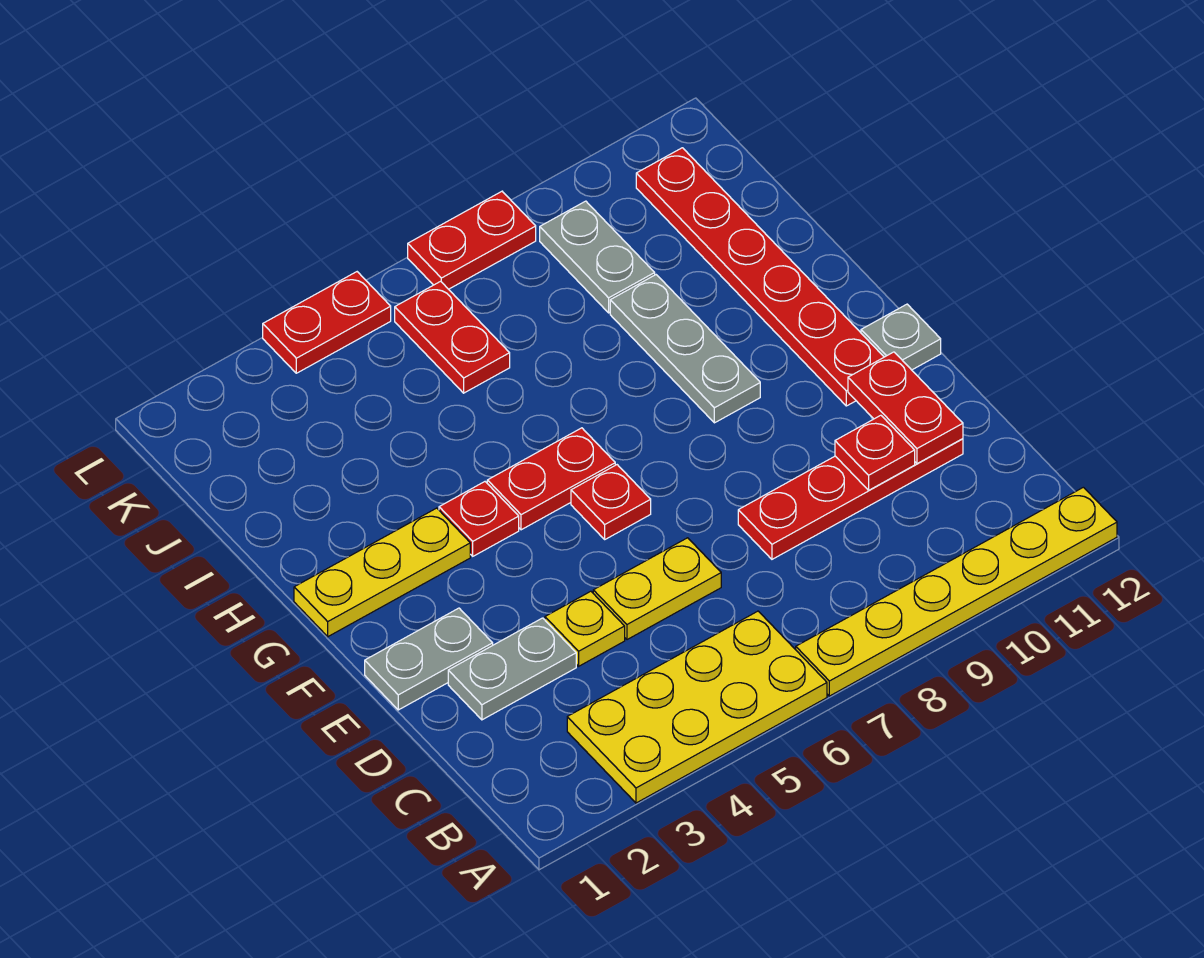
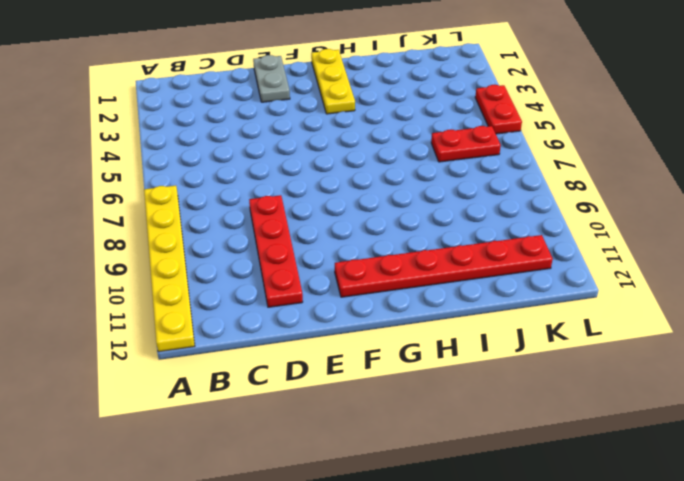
none -> yellow 2x4 plate [567,611,827,803]
none -> grey 1x2 plate [448,618,576,720]
none -> yellow 1x1 plate [545,591,625,666]

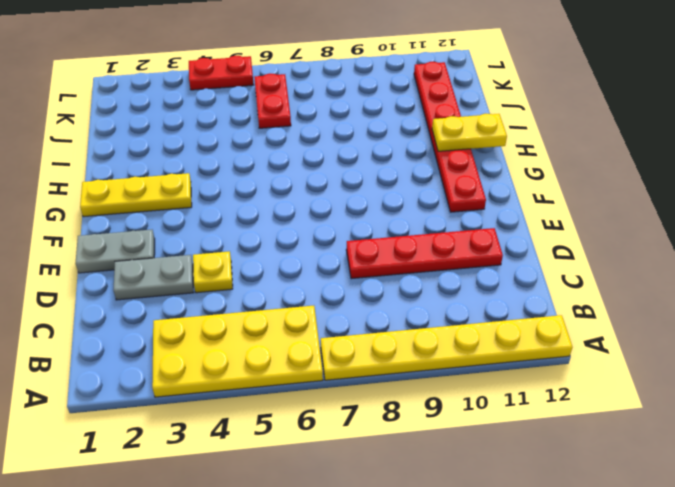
yellow 1x2 plate [432,114,507,151] -> yellow 1x2 plate moved to [593,538,721,640]
none -> red 1x1 plate [571,465,651,539]
none -> grey 1x1 plate [861,304,941,370]
none -> red 1x1 plate [439,482,519,556]

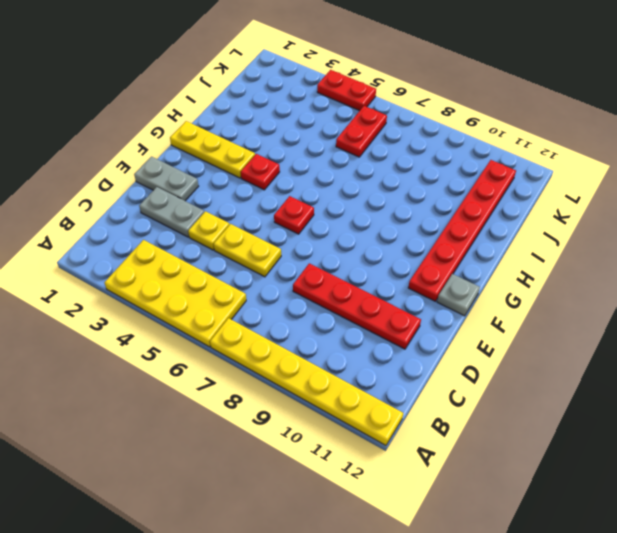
none -> red 1x2 plate [487,428,615,530]
none -> grey 1x3 plate [610,275,760,423]
none -> grey 1x2 plate [540,201,655,313]

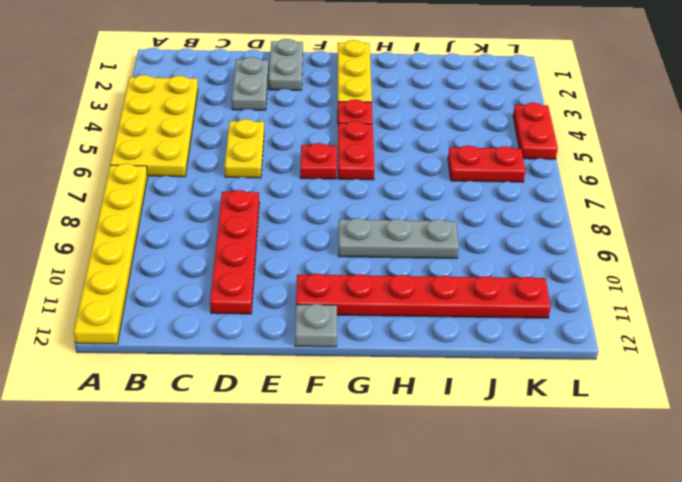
none -> yellow 1x1 plate [545,591,625,666]
none -> grey 1x2 plate [540,201,655,313]
none -> red 1x2 plate [408,191,536,289]

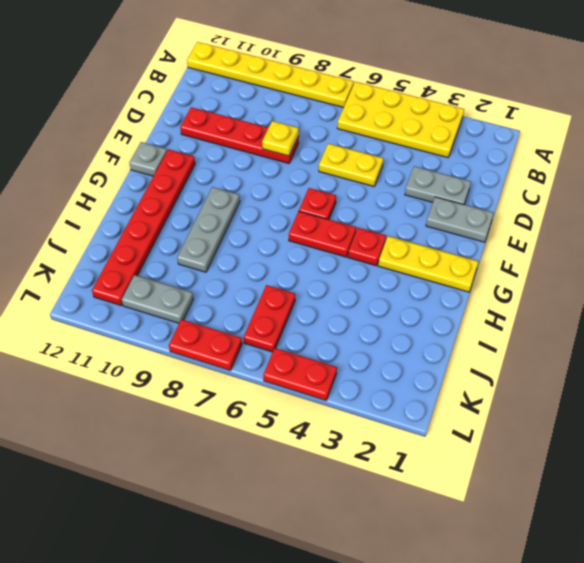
yellow 1x1 plate [262,121,299,156] -> yellow 1x1 plate moved to [545,591,625,666]
grey 1x2 plate [122,275,193,323] -> grey 1x2 plate turned to [540,201,655,313]
none -> red 1x1 plate [835,415,915,490]
none -> red 1x2 plate [848,352,963,464]

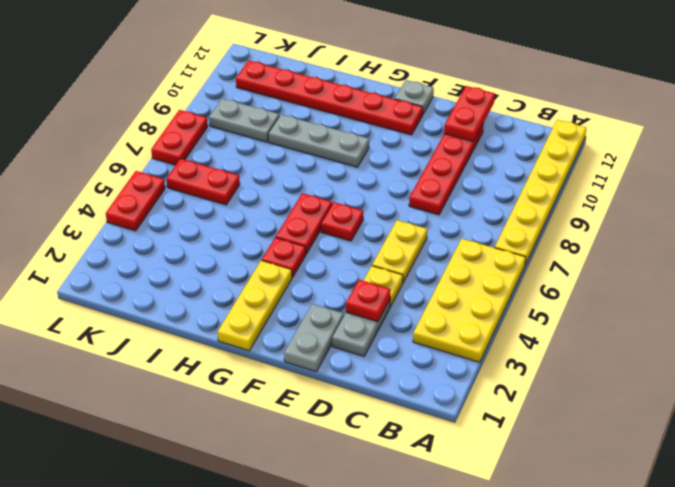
red 1x1 plate [346,280,391,322] -> red 1x1 plate moved to [835,415,915,490]
red 1x2 plate [444,86,495,142] -> red 1x2 plate turned to [848,352,963,464]

